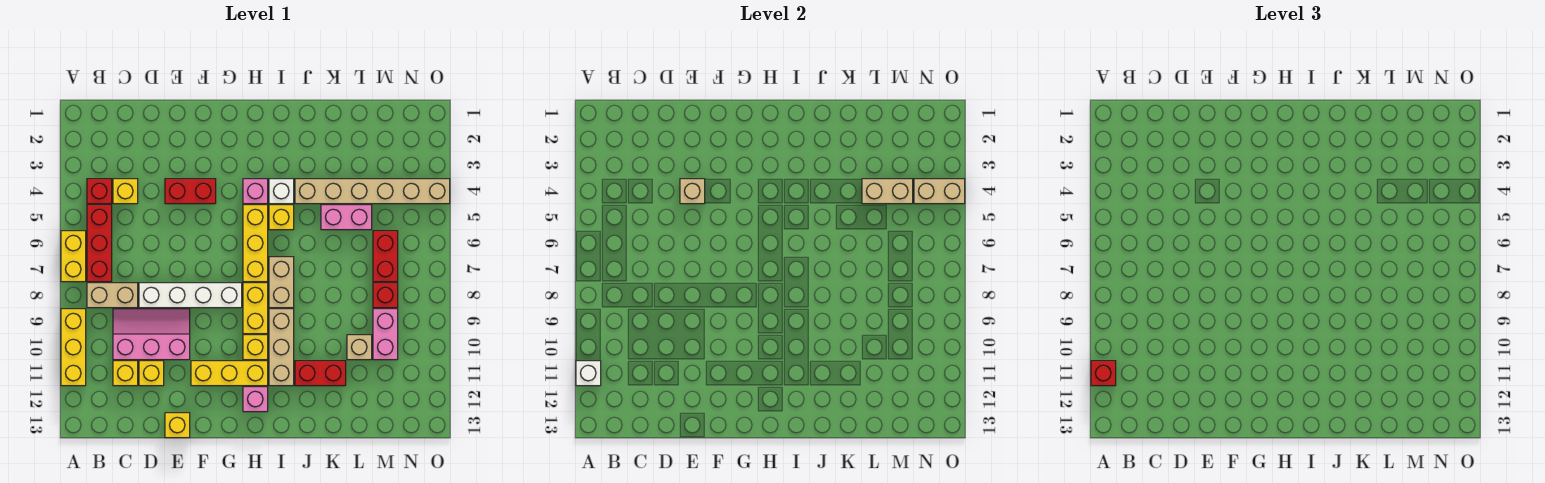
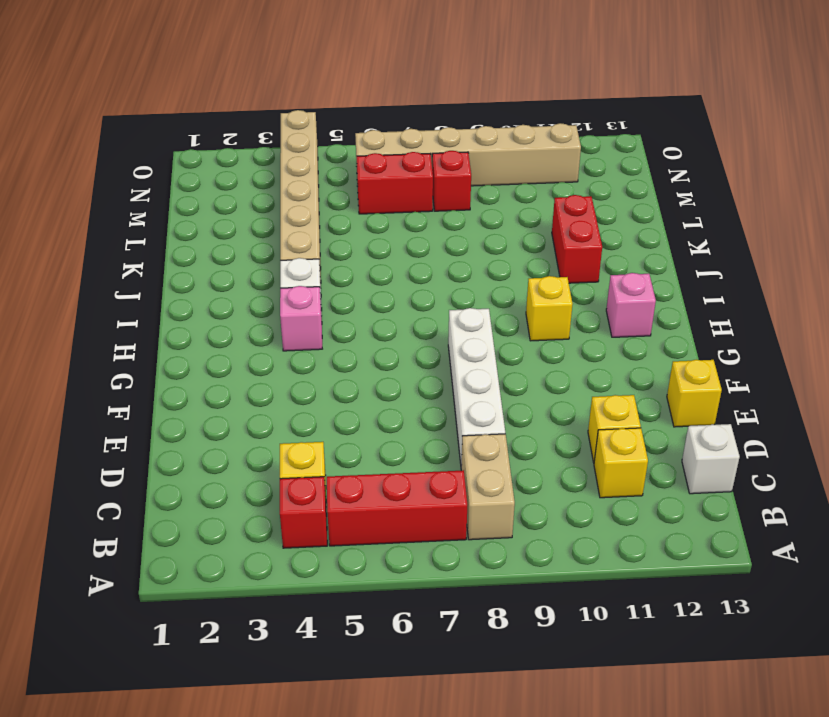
white 1x1 brick [682,424,740,494] -> white 1x1 brick moved to [576,361,601,386]
tan 1x6 brick [355,123,581,186] -> none
none -> yellow 1x2 brick [61,231,86,282]
none -> yellow 1x3 brick [61,309,86,386]
none -> pink 2x3 slope [113,309,190,360]
none -> red 1x2 brick [165,179,216,204]

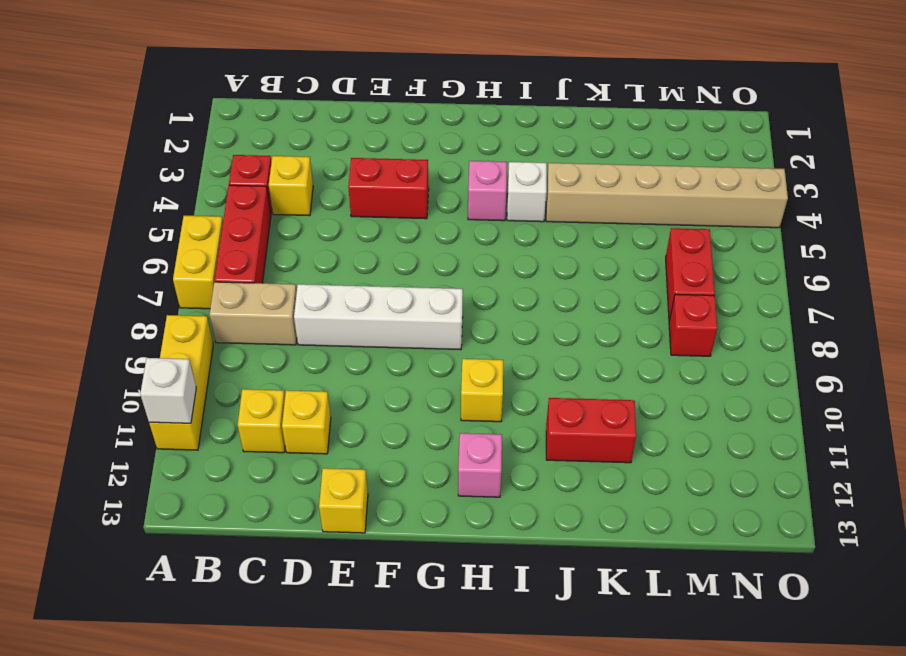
none -> pink 2x3 slope [113,309,190,360]
none -> yellow 1x3 brick [191,361,268,386]
none -> yellow 1x3 brick [243,205,268,282]
none -> yellow 1x2 brick [243,283,268,334]

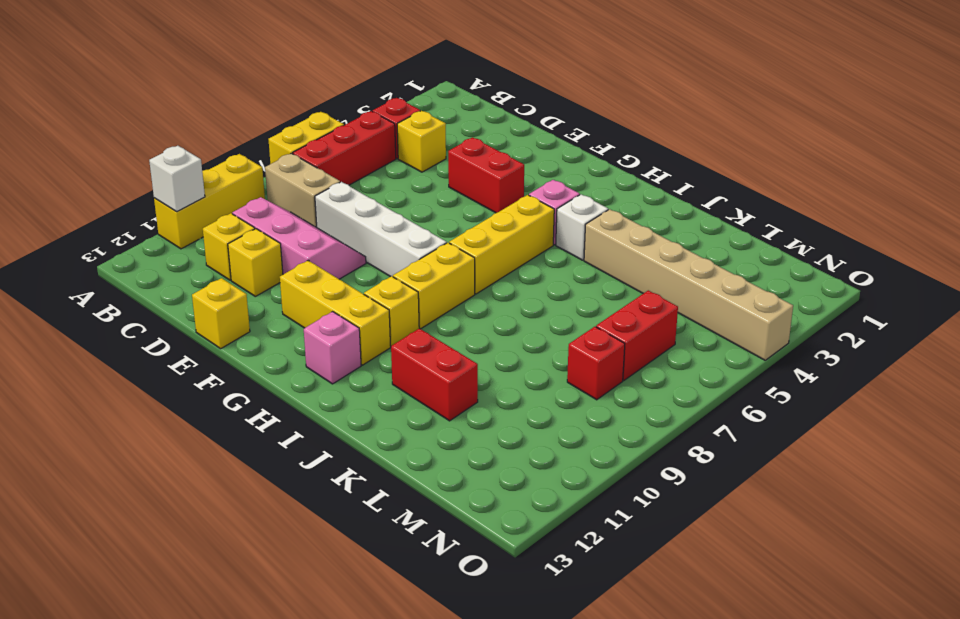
none -> yellow 1x1 brick [269,205,294,230]
none -> tan 1x2 brick [269,257,294,308]
none -> tan 1x3 brick [269,309,294,386]
none -> pink 1x2 brick [321,205,372,230]

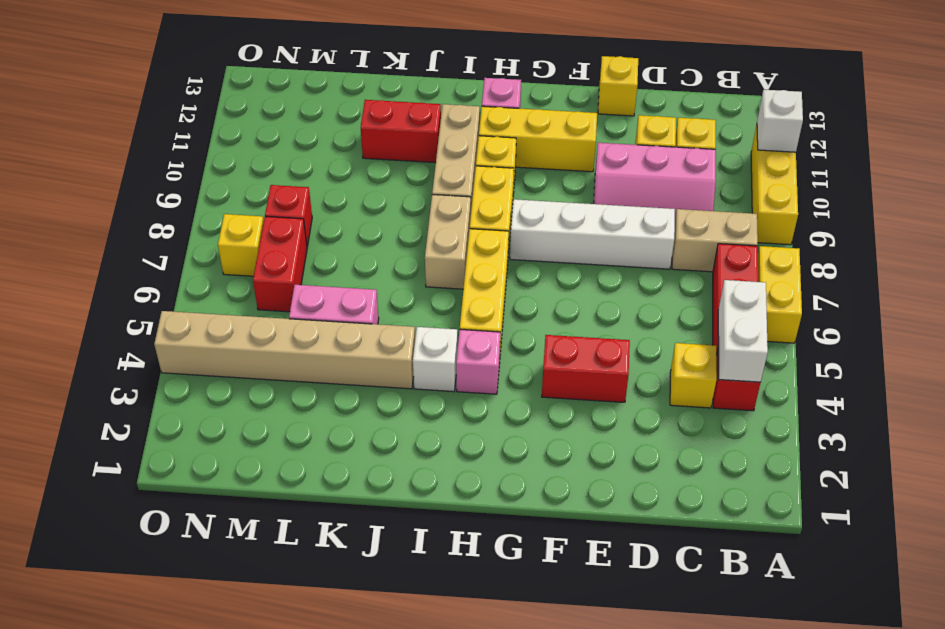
white 1x2 brick [718,280,768,382] -> none
yellow 1x1 brick [218,214,264,276] -> yellow 1x1 brick moved to [269,205,294,230]
none -> tan 1x1 brick [347,335,372,360]
none -> pink 1x2 brick [373,309,398,360]
none -> tan 1x1 brick [680,179,705,204]
none -> tan 1x2 brick [862,179,913,204]

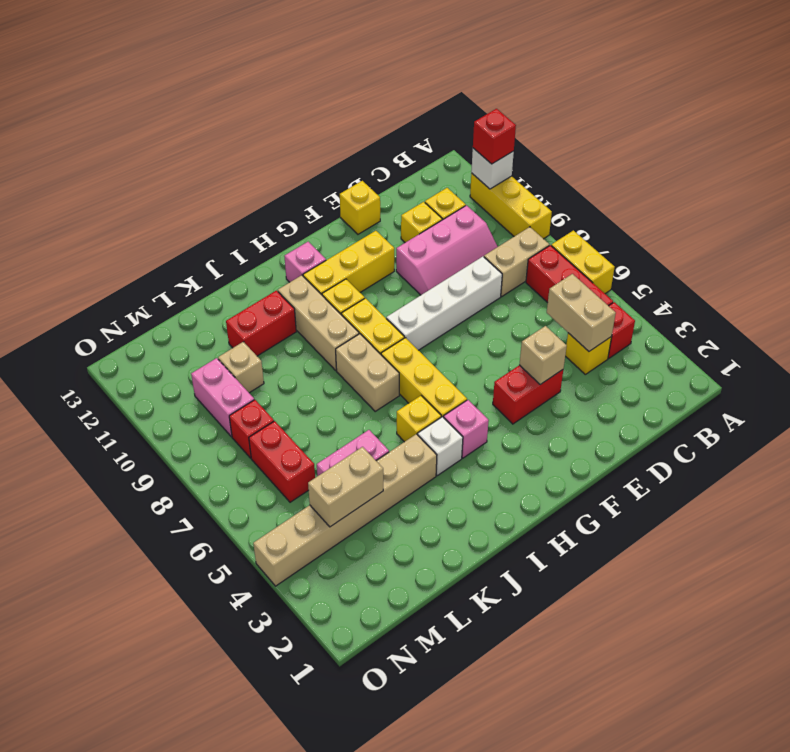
tan 1x2 brick [547,274,616,351] -> tan 1x2 brick turned to [914,179,965,204]

